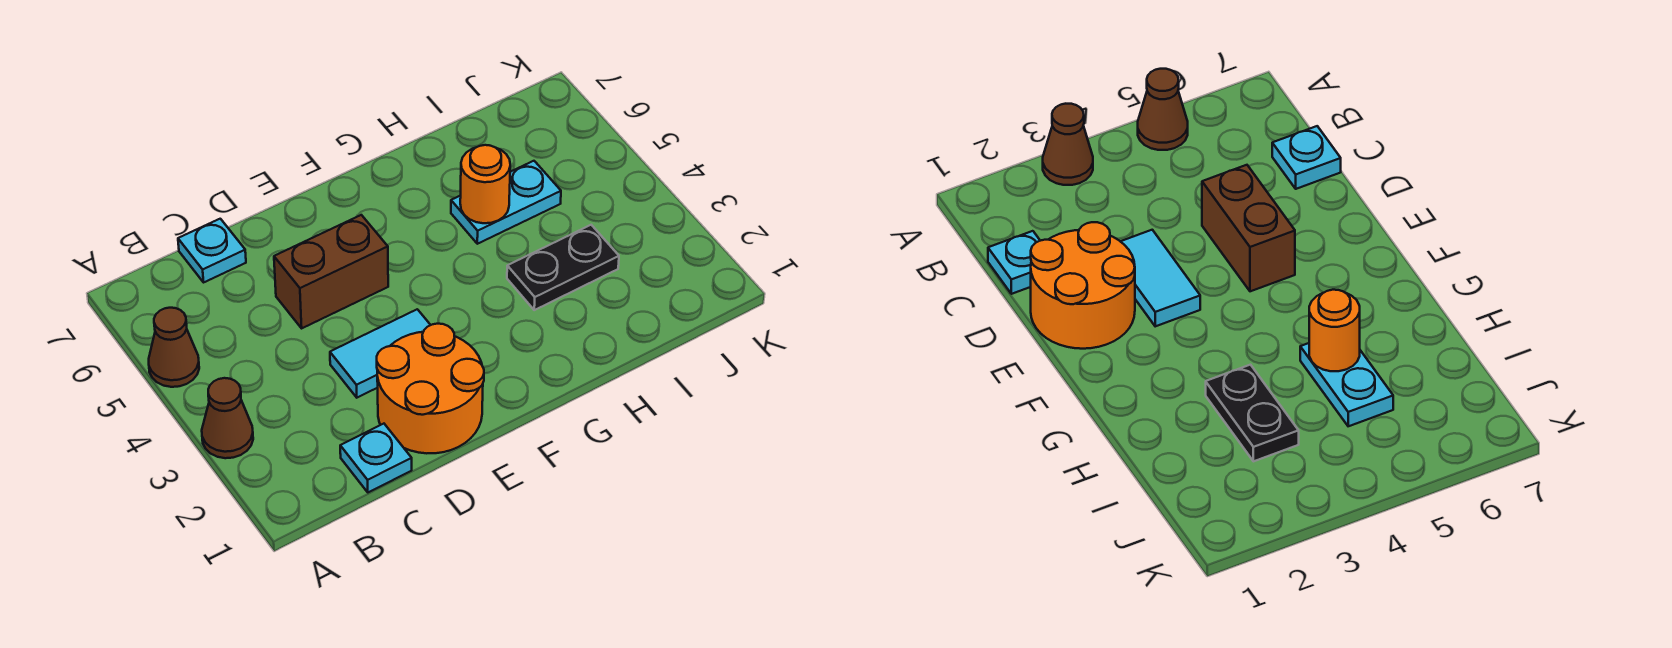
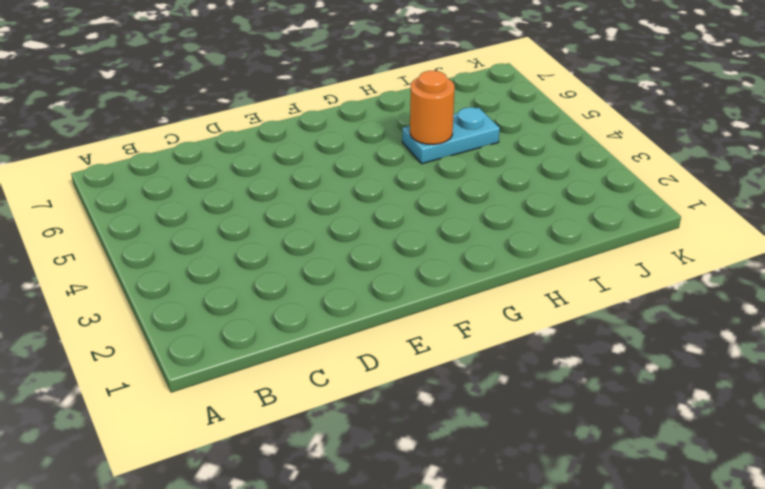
none -> brown 1x1 cone [202,378,253,458]
none -> brown 1x1 cone [149,308,199,387]

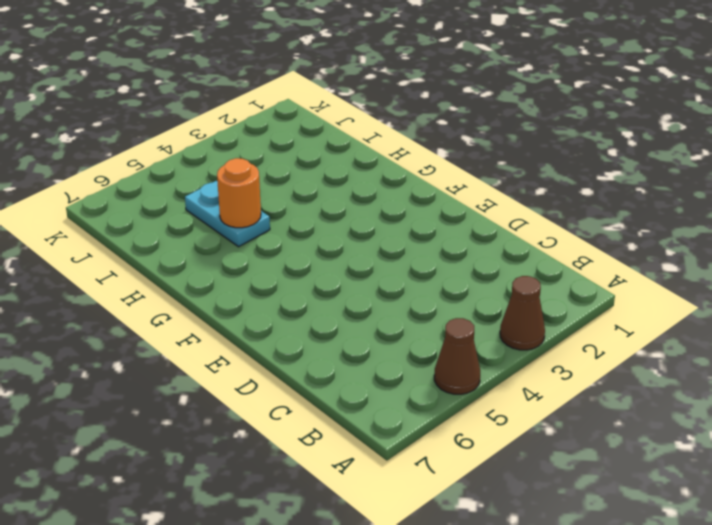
none -> cyan 1x1 plate [340,424,412,492]
none -> cyan 1x1 plate [178,219,246,282]

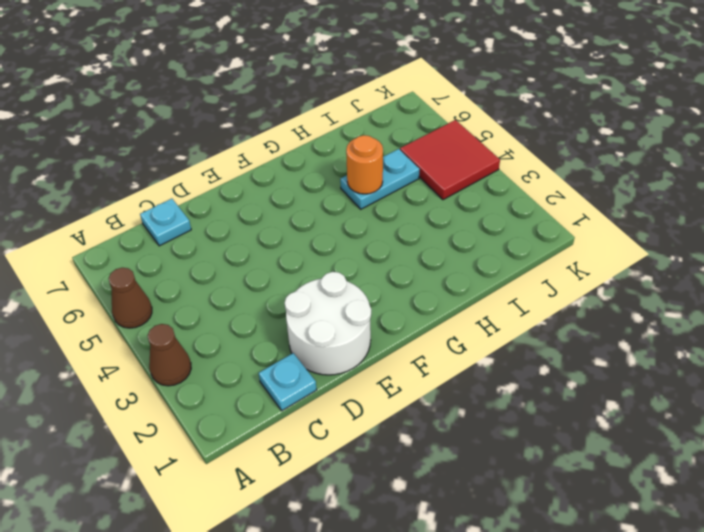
white 2x2 round brick [285,272,371,375] -> orange 2x2 round brick [377,324,484,453]
red 2x2 tile [400,120,500,200] -> none
none -> cyan 1x2 tile [330,309,430,398]
none -> brown 1x2 brick [274,215,388,328]

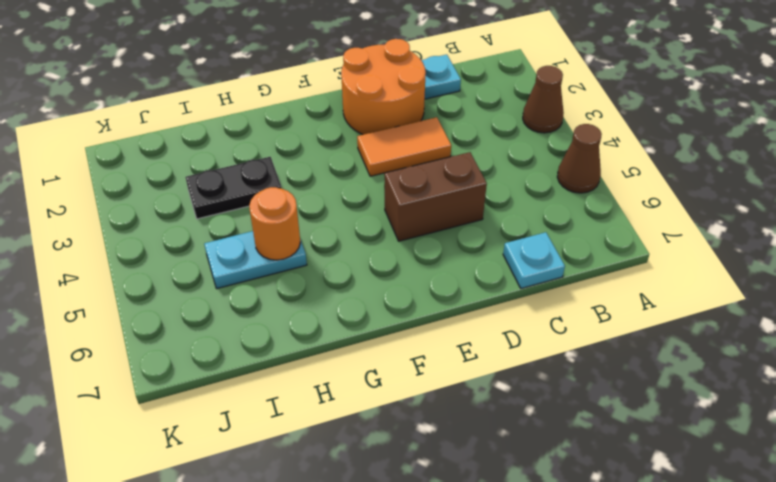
orange 1x2 tile [357,117,451,176] -> cyan 1x2 tile [330,309,430,398]

